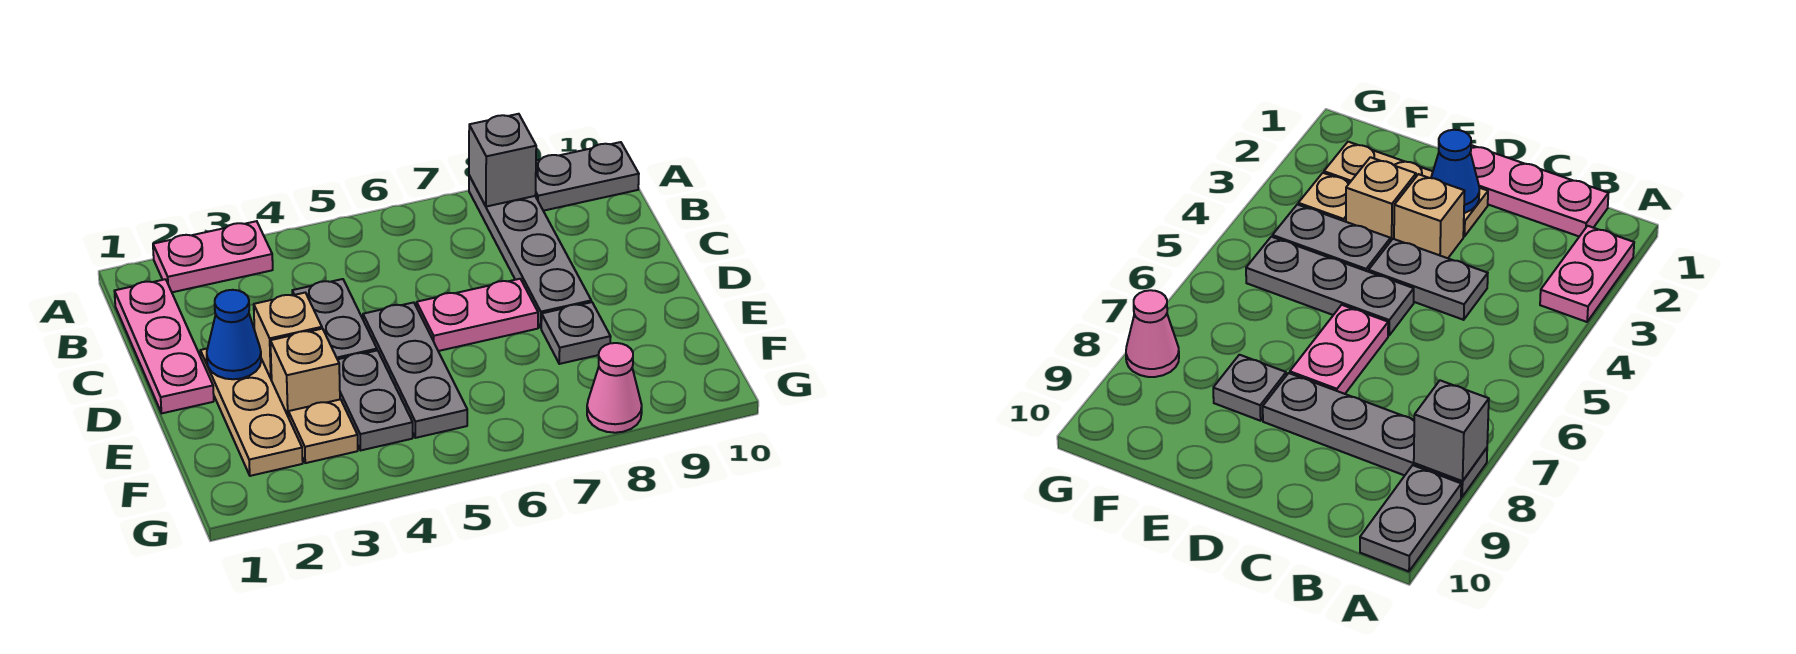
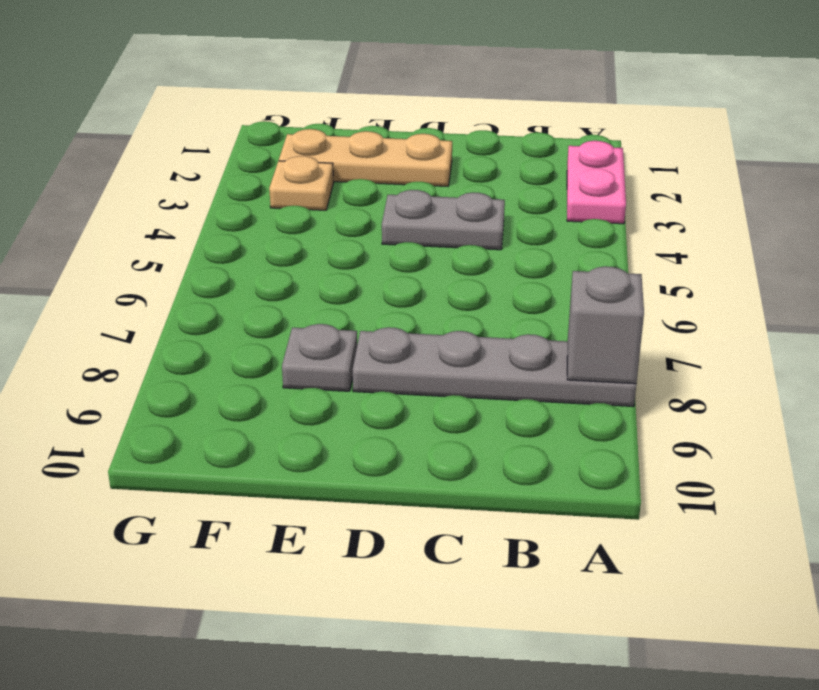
none -> grey 1x2 plate [535,142,639,211]
none -> pink 1x3 plate [114,279,214,413]
none -> tan 1x1 brick [254,293,322,380]

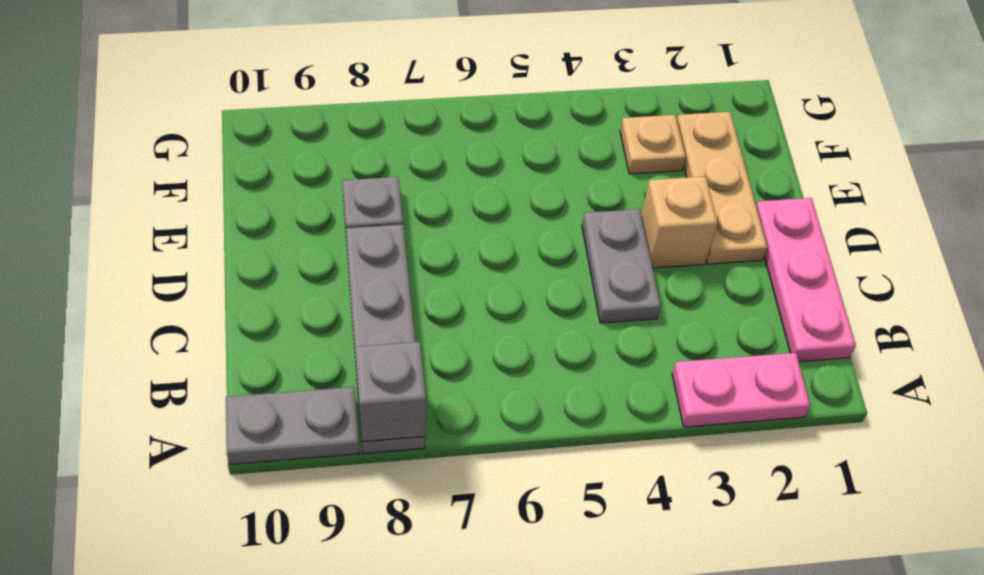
none -> grey 1x3 plate [363,302,467,438]
none -> pink 1x2 plate [417,279,538,351]
none -> tan 1x1 brick [270,329,340,417]

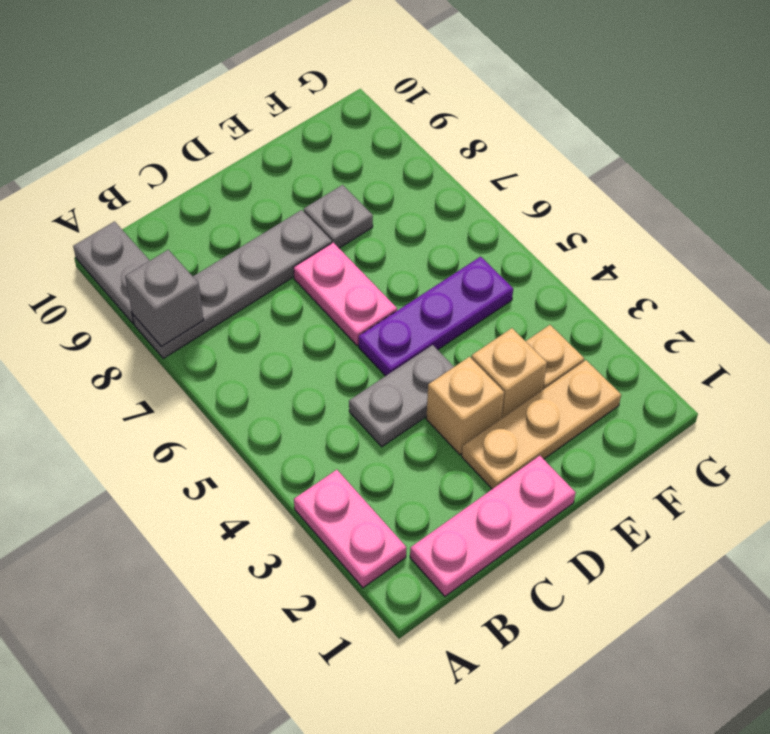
purple 1x3 plate [359,257,513,376] -> grey 1x3 plate [363,302,467,438]
none -> grey 1x2 plate [338,350,413,450]
none -> pink 1x1 cone [587,343,642,433]
none -> blue 1x1 cone [207,290,261,379]

